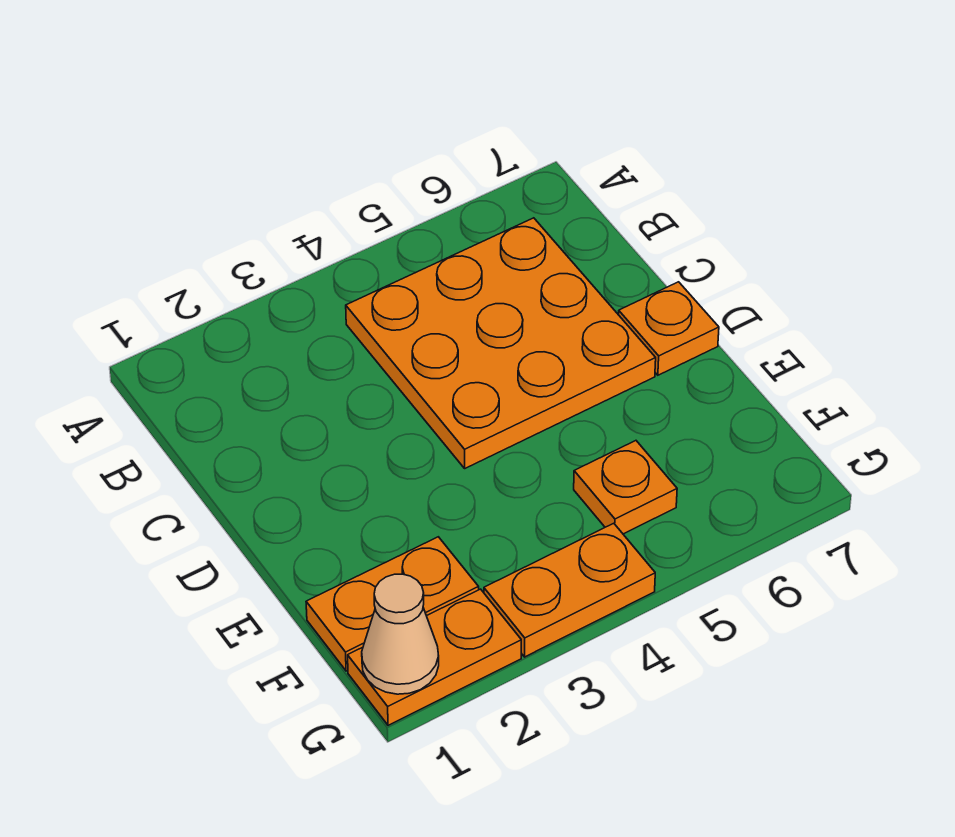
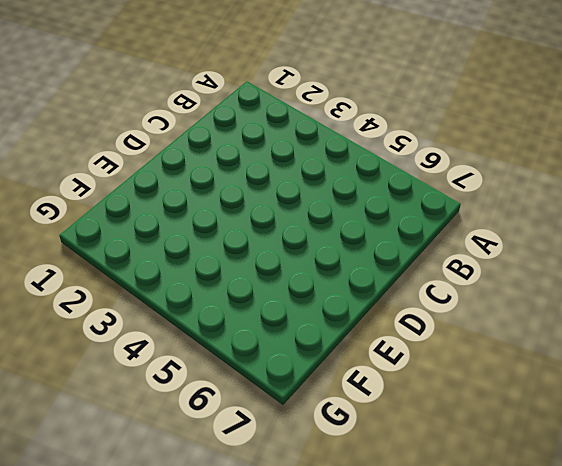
none -> orange 3x3 plate [346,218,656,468]
none -> orange 1x1 plate [619,282,719,375]

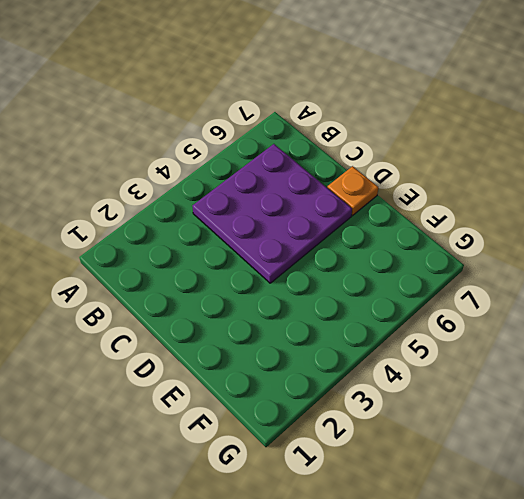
purple 3x3 plate [192,144,352,283] -> orange 3x3 plate [346,218,656,468]
none -> orange 1x2 plate [306,537,479,671]
none -> orange 1x1 plate [574,441,677,534]

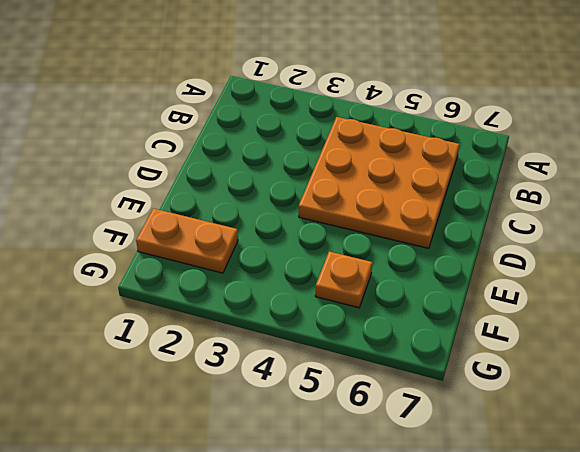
none -> orange 1x1 plate [619,282,719,375]
none -> orange 1x2 plate [348,589,521,725]

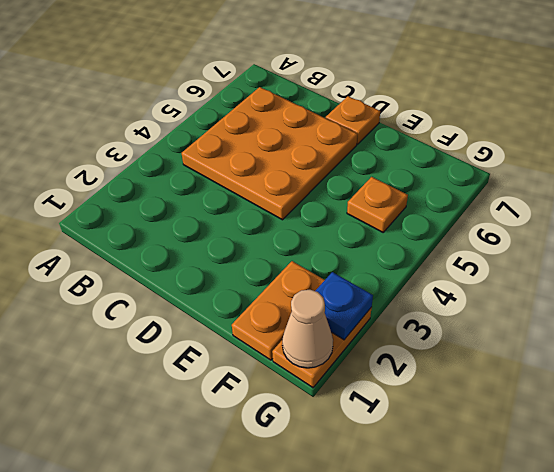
blue 1x1 plate [316,272,373,340] -> none
none -> orange 1x2 plate [484,523,655,657]

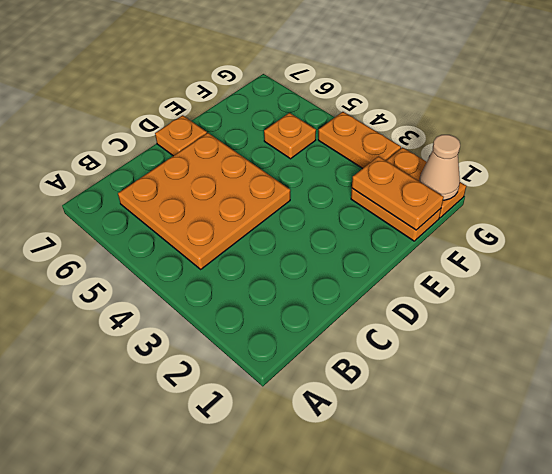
orange 1x2 plate [352,156,444,230] -> none

